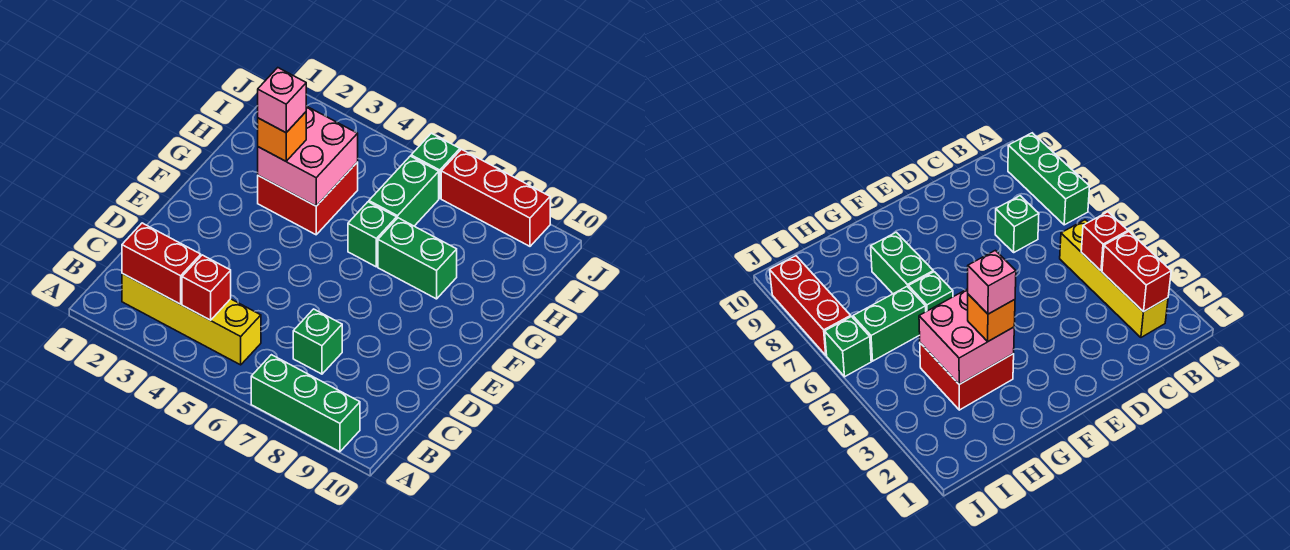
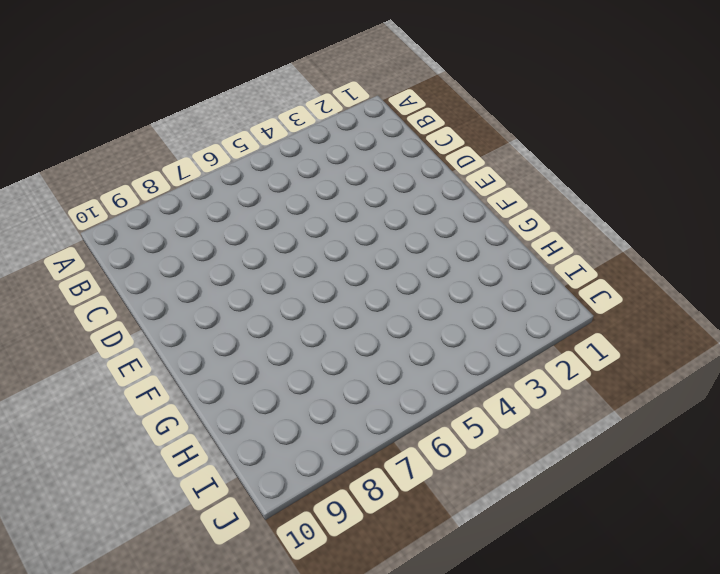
none -> green 1x3 brick [251,355,360,452]
none -> yellow 1x4 brick [122,274,261,365]
none -> green 1x1 brick [293,309,342,374]

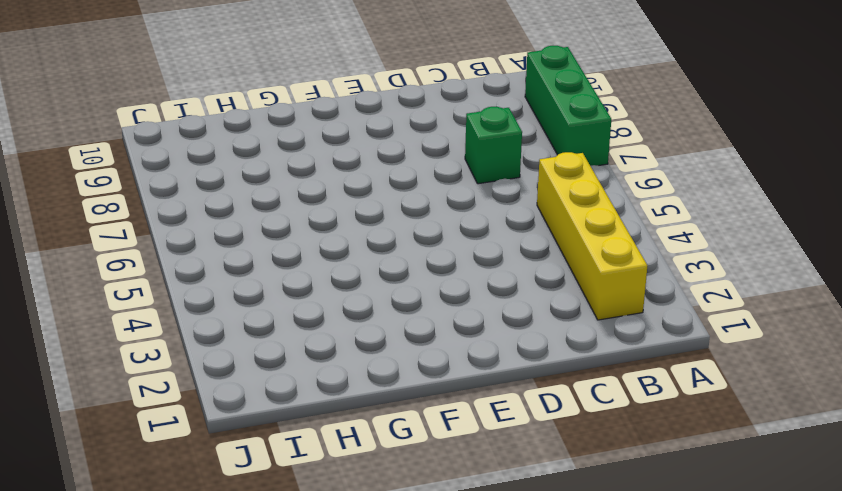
none -> red 2x2 brick [258,162,358,235]
none -> green 1x1 brick [348,202,397,267]
none -> green 1x2 brick [378,218,457,299]

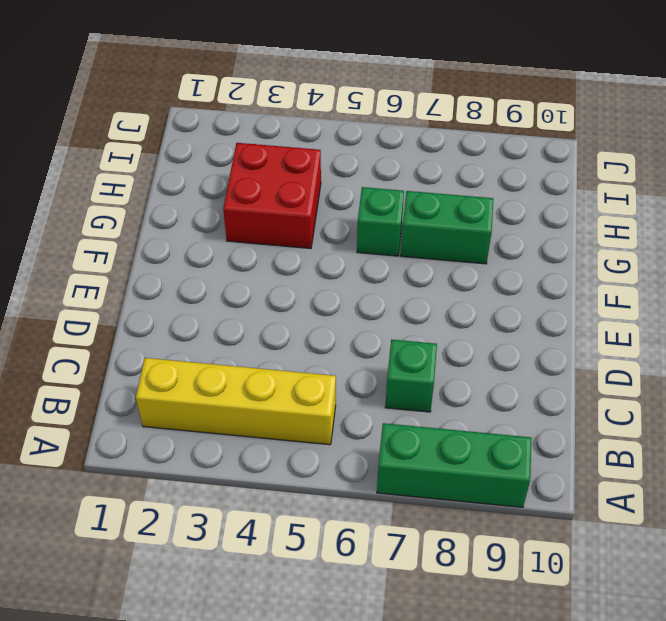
none -> green 1x2 brick [369,156,439,226]
none -> green 1x1 brick [411,133,460,198]
none -> red 1x3 brick [441,149,550,246]

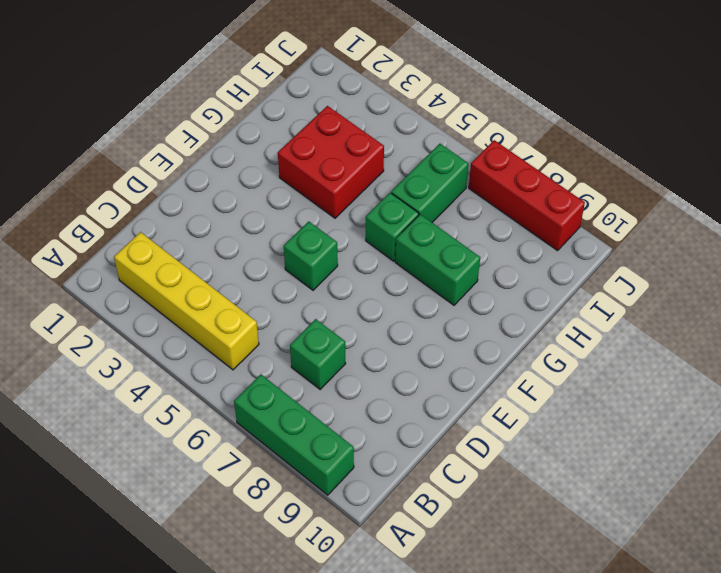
green 1x1 brick [284,221,338,290] -> green 1x1 brick moved to [411,133,460,198]
none -> red 1x2 brick [122,223,201,304]
none -> red 1x1 brick [182,255,231,320]
none -> pink 2x2 brick [258,106,358,206]

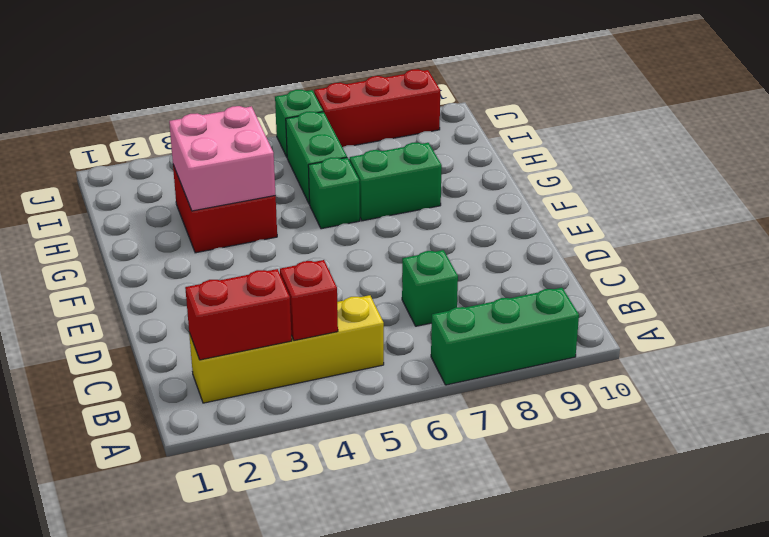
none -> orange 1x1 brick [258,112,306,161]
none -> pink 1x1 brick [258,68,306,133]

